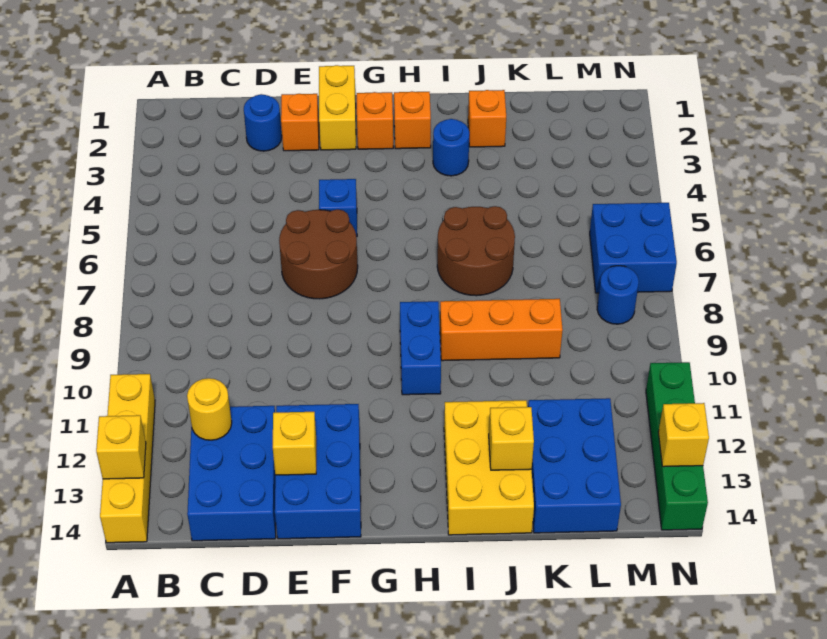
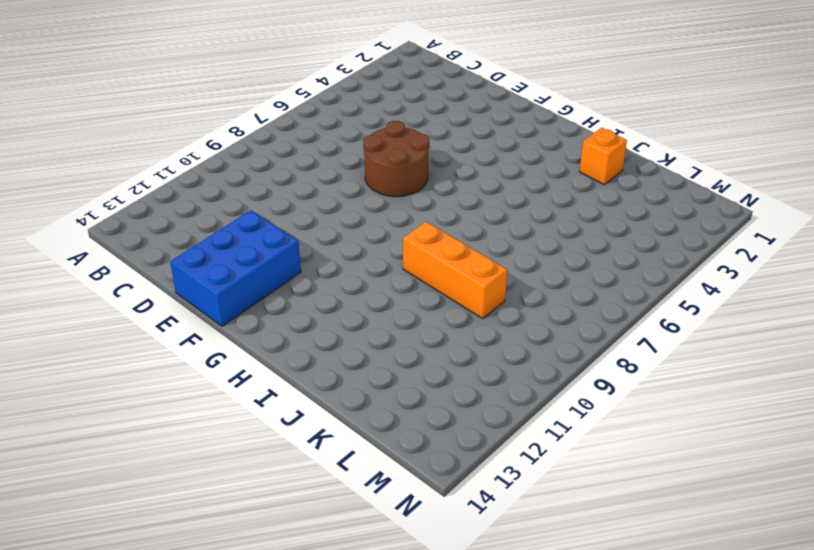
none -> yellow 1x4 brick [100,374,155,543]
none -> blue 2x3 brick [187,406,276,541]
none -> blue 1x1 round brick [244,94,282,151]

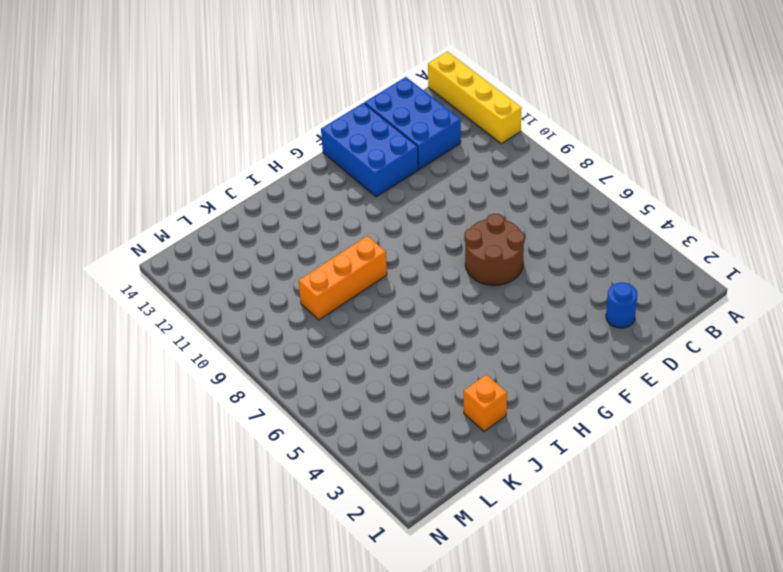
none -> orange 1x1 brick [281,94,319,151]
none -> yellow 1x2 brick [319,65,356,150]
none -> blue 1x1 brick [319,179,357,237]

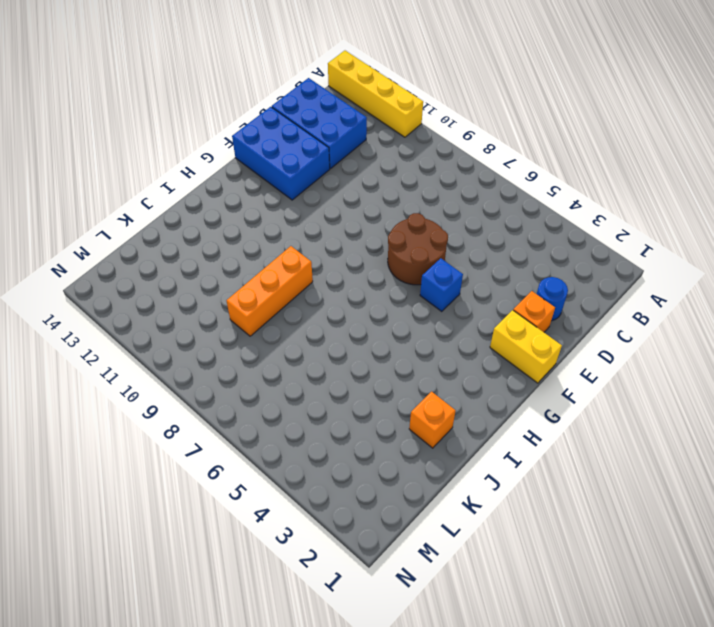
none -> orange 1x1 brick [357,92,393,149]
none -> orange 1x1 brick [394,91,431,149]
none -> blue 1x2 brick [400,301,441,395]

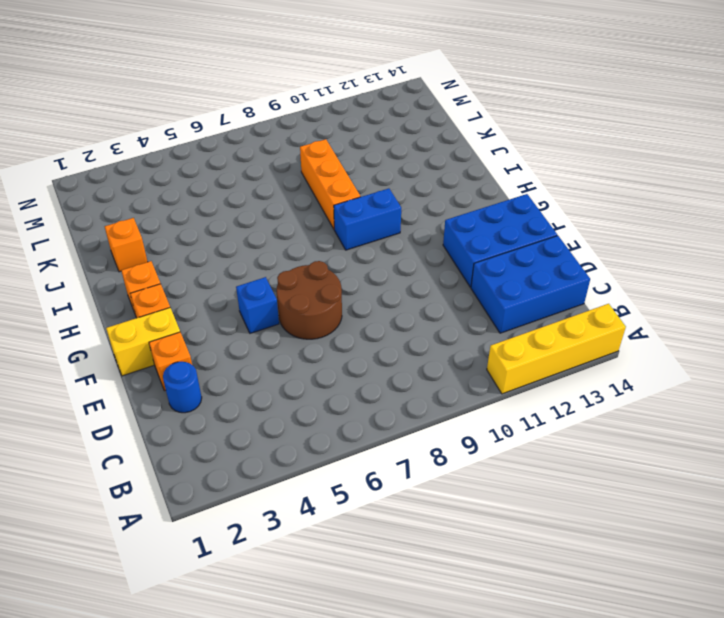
none -> blue 1x1 round brick [433,119,469,176]
none -> brown 2x2 round brick [437,206,515,296]
none -> yellow 2x3 brick [444,400,534,535]

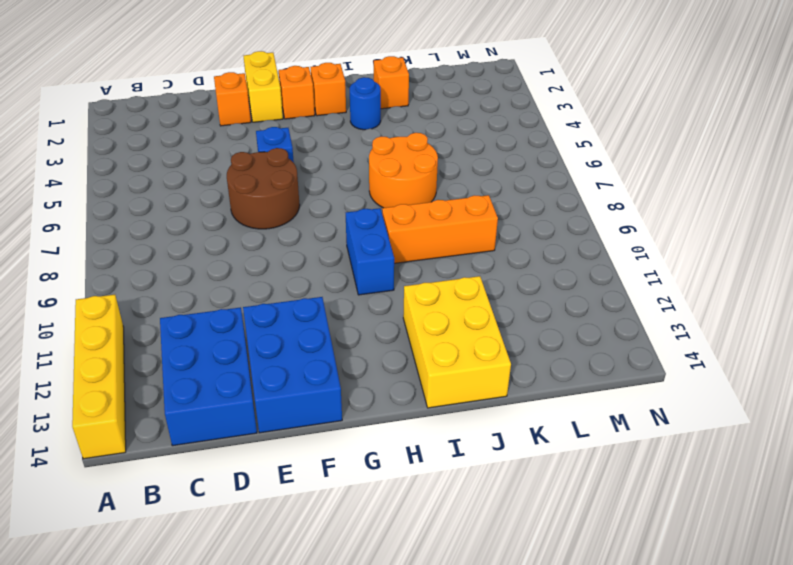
orange 2x2 round brick [369,133,438,208] -> brown 2x2 round brick [437,206,515,296]
none -> blue 1x1 round brick [244,94,282,151]
none -> blue 2x3 brick [528,398,621,533]
none -> blue 2x2 brick [590,203,677,293]

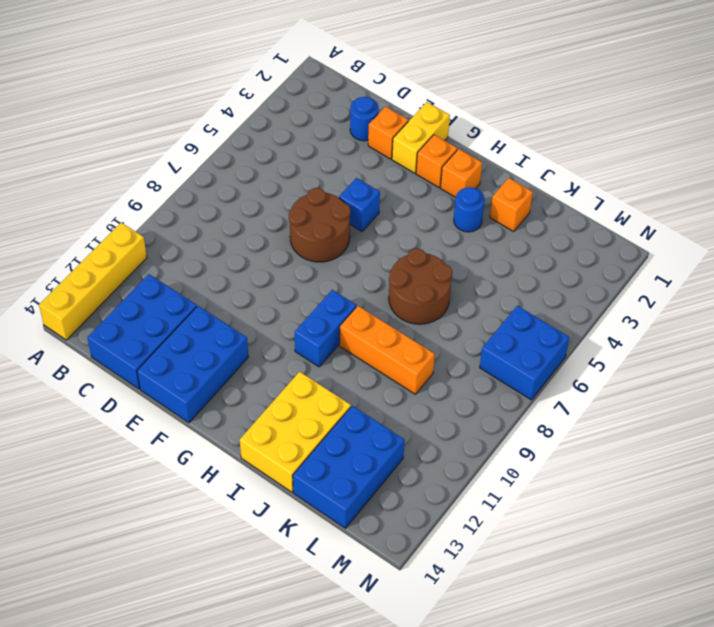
none -> blue 1x1 round brick [597,266,639,324]
none -> green 1x4 brick [646,362,708,530]
none -> yellow 1x1 brick [96,415,146,479]

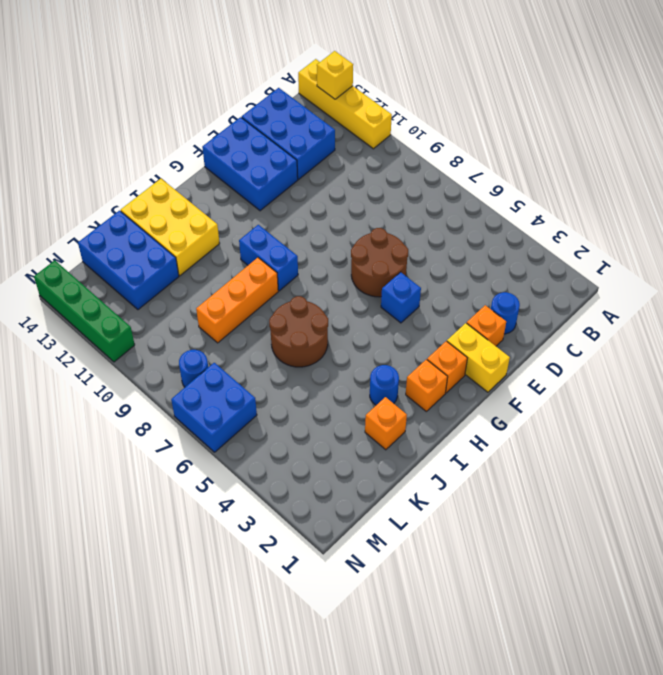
none -> yellow 1x1 round brick [187,378,232,440]
none -> yellow 1x1 brick [273,412,316,475]
none -> yellow 1x1 brick [489,407,534,470]

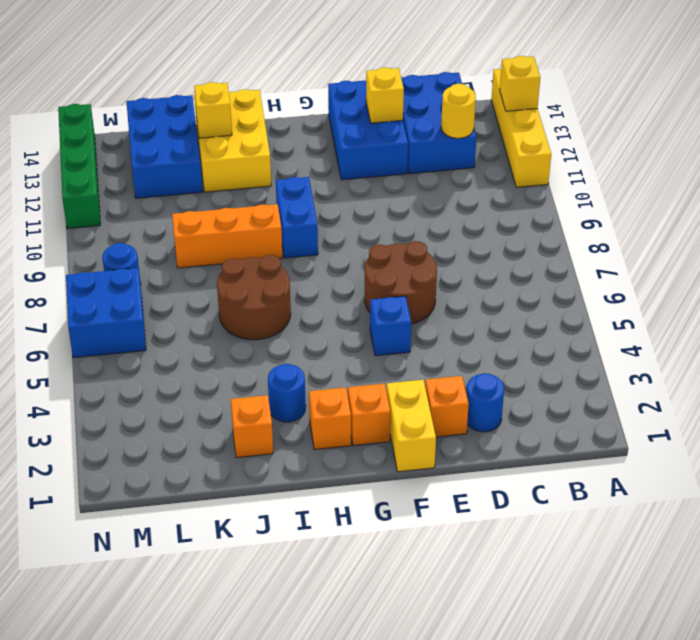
none -> yellow 1x1 brick [658,403,709,467]

